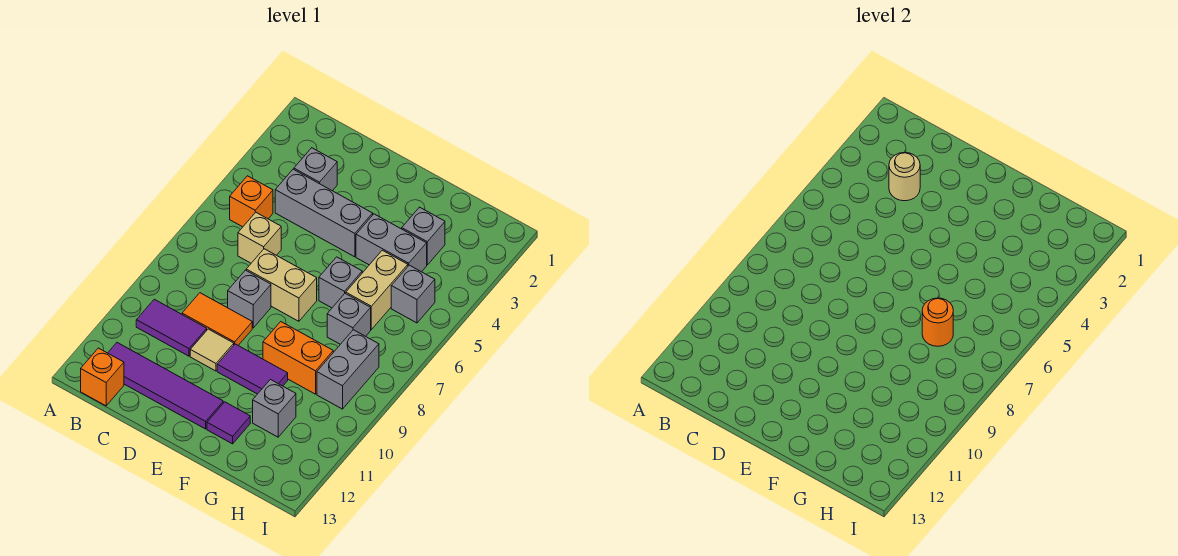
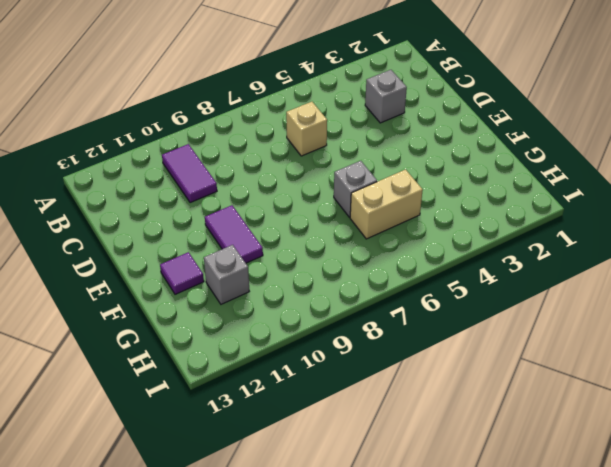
none -> orange 1x1 brick [230,176,273,227]
none -> purple 1x4 tile [108,343,223,429]
none -> orange 1x1 brick [81,348,124,406]

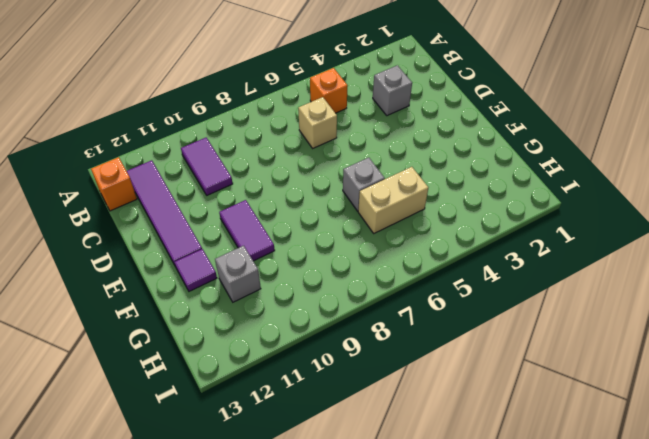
none -> grey 1x3 brick [275,169,373,257]
none -> orange 1x2 tile [182,293,252,345]
none -> tan 1x2 brick [246,249,317,321]

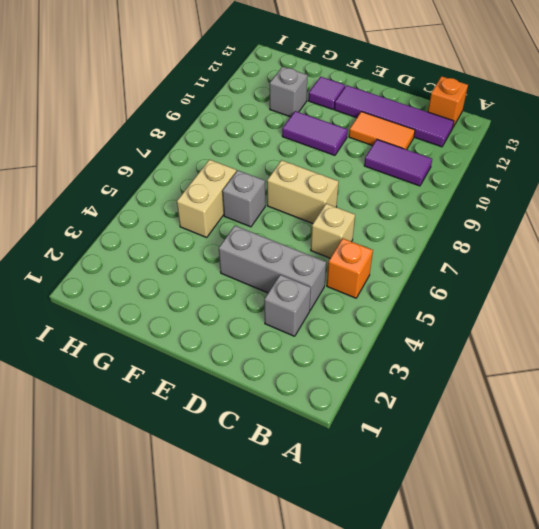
orange 1x2 tile [349,112,415,150] -> orange 1x2 tile moved to [182,293,252,345]
none -> grey 1x1 brick [228,270,271,328]
none -> tan 1x1 tile [190,329,234,371]
none -> grey 1x2 brick [356,214,427,272]

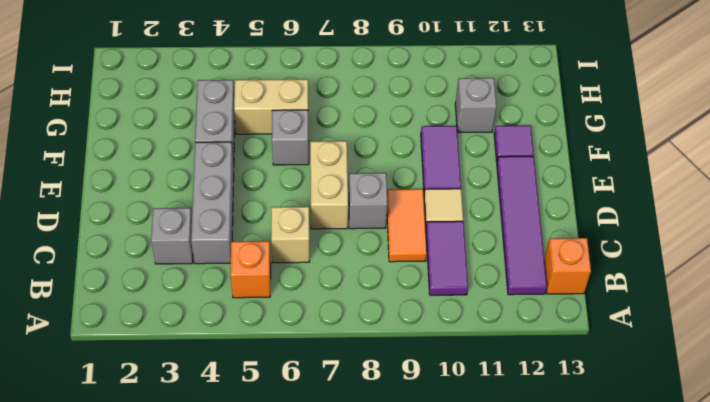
none -> orange 1x2 brick [263,322,333,394]
none -> grey 1x1 brick [402,207,445,265]
none -> grey 1x1 brick [327,293,371,344]

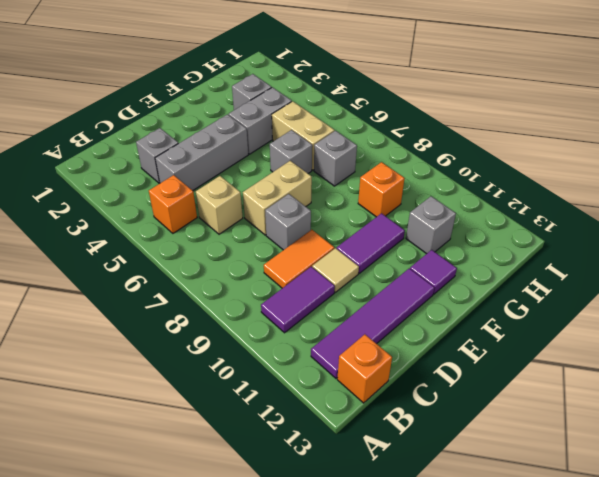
orange 1x1 brick [358,162,405,217] -> orange 1x2 brick [263,322,333,394]
none -> grey 1x1 brick [391,265,435,323]
none -> grey 1x2 brick [317,330,379,409]
none -> tan 1x1 round brick [889,152,920,201]

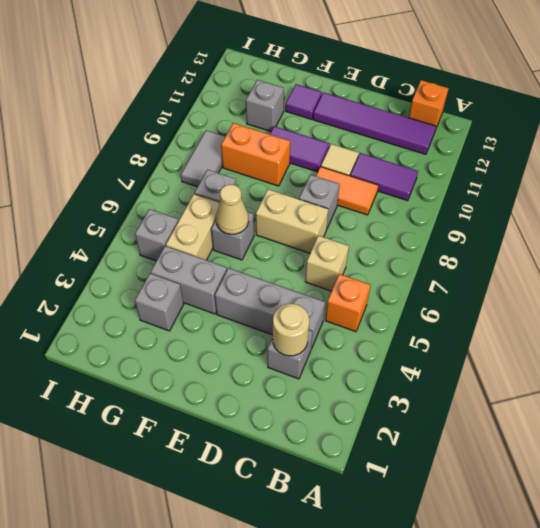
tan 1x1 cone [216,185,249,234] -> none
grey 1x2 tile [181,130,225,187] -> grey 1x2 brick [317,330,379,409]
none -> orange 1x1 round brick [922,298,953,346]

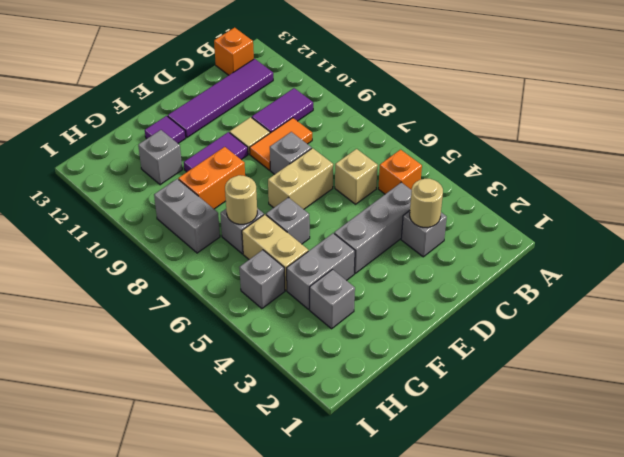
tan 1x1 round brick [225,175,257,224] -> orange 1x1 round brick [922,298,953,346]

